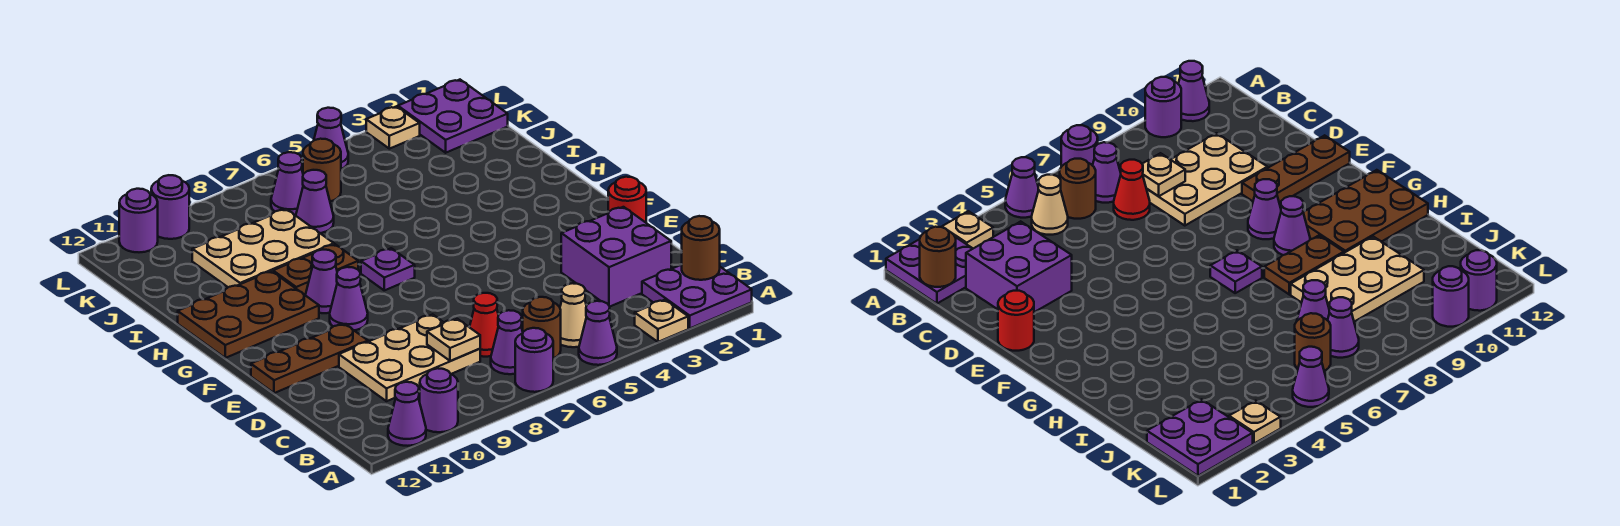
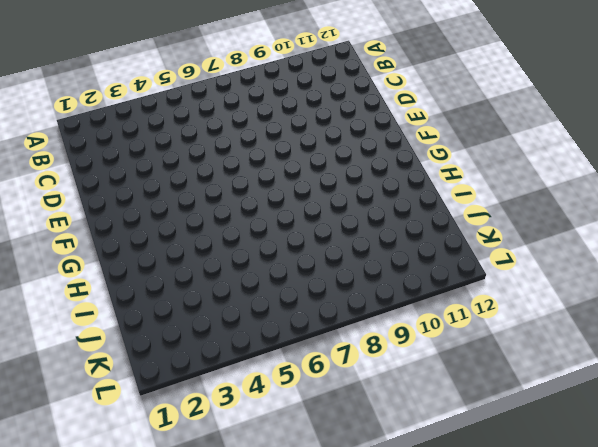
none -> purple 2x2 plate [642,265,752,328]
none -> tan 1x1 plate [635,300,688,342]
none -> purple 1x1 cone [579,301,617,365]
none -> purple 1x1 round brick [515,328,553,392]

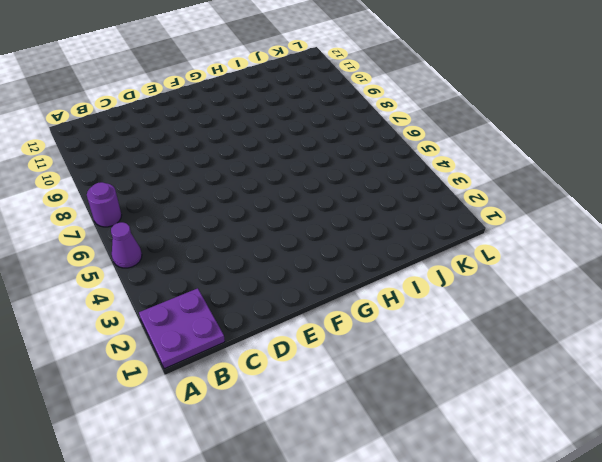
none -> tan 1x1 plate [635,300,688,342]
none -> purple 1x1 round brick [420,368,458,432]
none -> purple 1x1 cone [388,382,426,446]
none -> tan 1x1 cone [560,283,587,347]

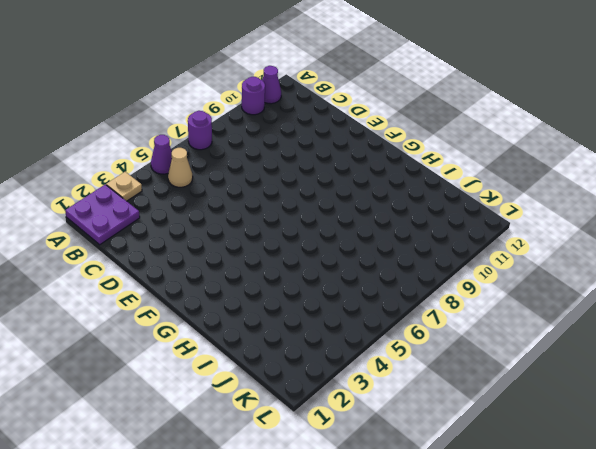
none -> brown 1x1 round brick [523,297,561,359]
none -> purple 1x1 cone [491,310,523,374]
none -> purple 2x2 brick [561,207,671,306]
none -> red 1x1 cone [470,293,498,357]

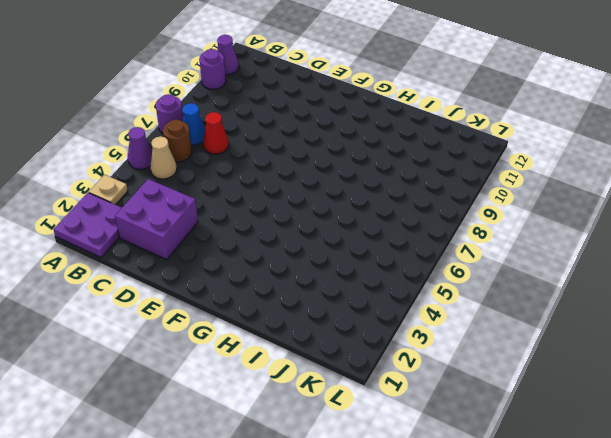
blue 1x1 cone [182,103,205,145] -> purple 1x1 cone [491,310,523,374]
none -> tan 2x3 plate [339,314,480,401]
none -> red 1x1 round brick [608,177,646,222]
none -> brown 1x3 plate [251,324,368,393]
none -> purple 1x1 cone [330,267,368,330]

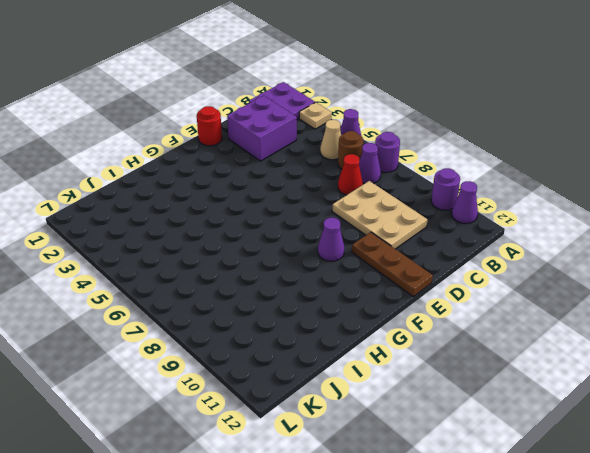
none -> purple 1x1 plate [361,248,415,290]
none -> purple 1x1 cone [305,250,337,313]
none -> brown 2x3 plate [178,271,319,358]
none -> brown 1x2 plate [273,244,358,295]

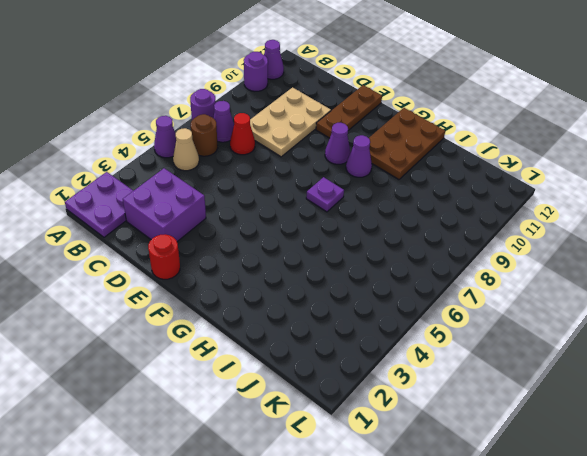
none -> tan 1x1 plate [635,300,688,342]
none -> brown 1x2 plate [273,244,358,295]
none -> tan 2x3 plate [192,209,334,287]
none -> purple 1x1 cone [296,170,334,233]

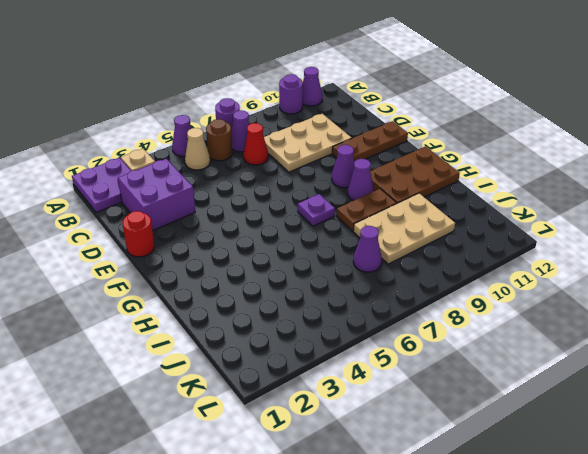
none -> purple 2x2 plate [398,80,508,153]
none -> brown 1x1 round brick [303,139,341,201]
none -> purple 1x1 cone [271,152,303,216]
none -> tan 1x1 plate [366,106,420,149]

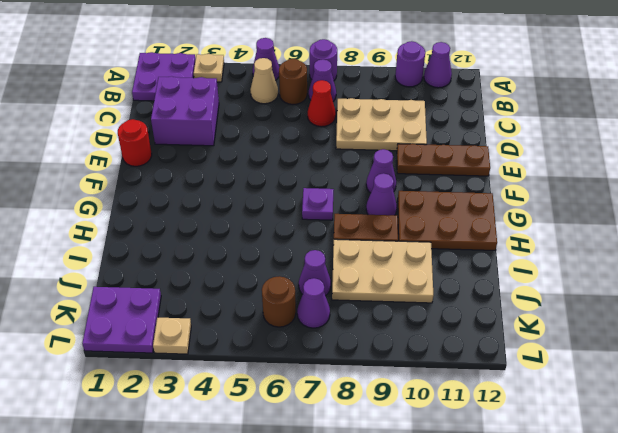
none -> purple 1x1 cone [314,108,348,169]
none -> purple 1x1 round brick [151,175,189,239]
none -> purple 1x1 round brick [119,189,158,252]
none -> brown 1x1 round brick [681,216,720,280]

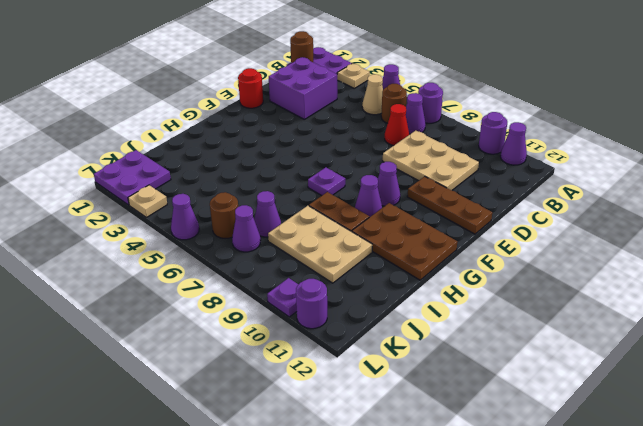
purple 1x1 plate [267,278,299,317] -> purple 1x1 round brick [151,175,189,239]
none -> tan 1x1 plate [427,319,480,361]

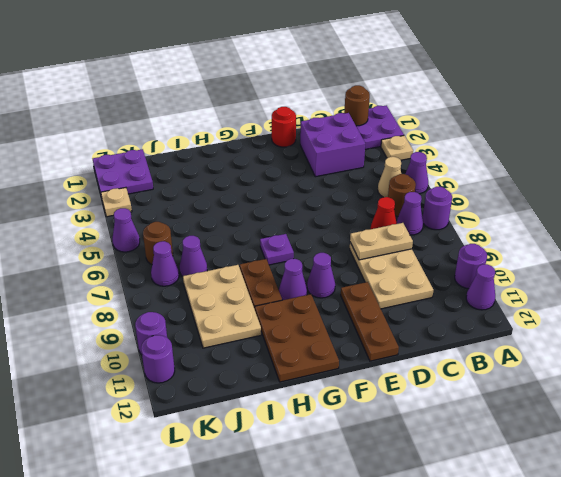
tan 1x2 plate [350,223,413,260] -> tan 1x1 plate [427,319,480,361]

